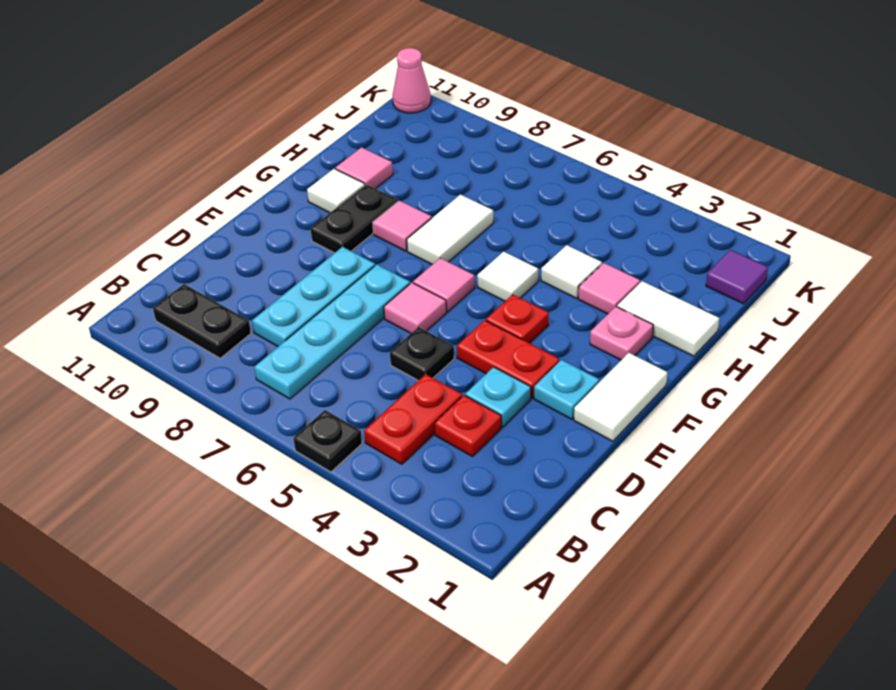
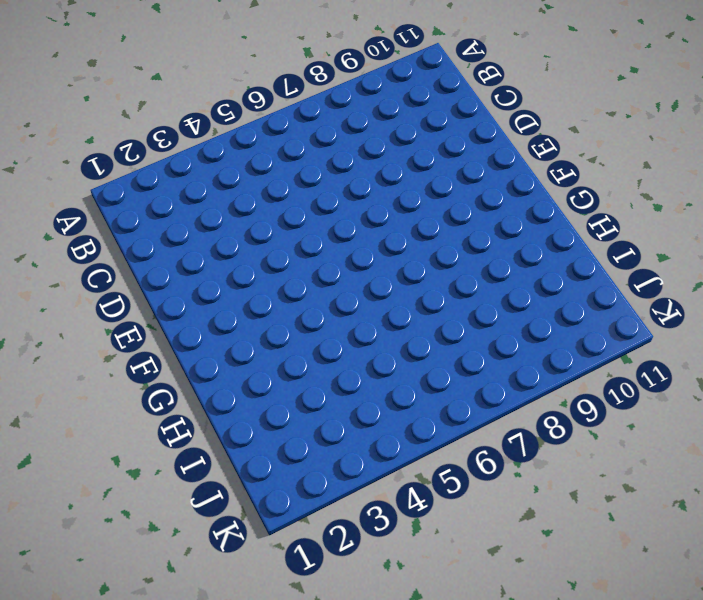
none -> black 1x1 plate [293,410,362,472]
none -> red 1x2 plate [364,374,462,464]
none -> cyan 1x4 plate [254,264,410,399]

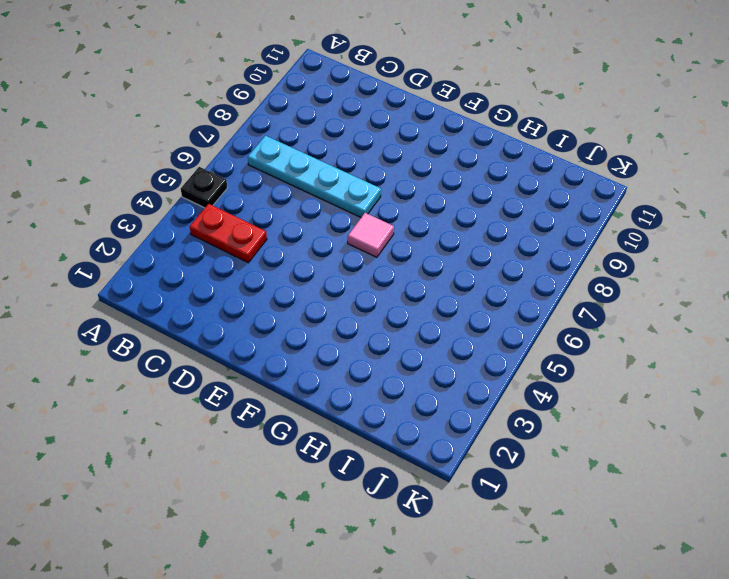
none -> black 1x2 plate [153,284,251,358]
none -> red 1x1 plate [435,395,501,457]
none -> cyan 1x3 plate [252,247,375,346]

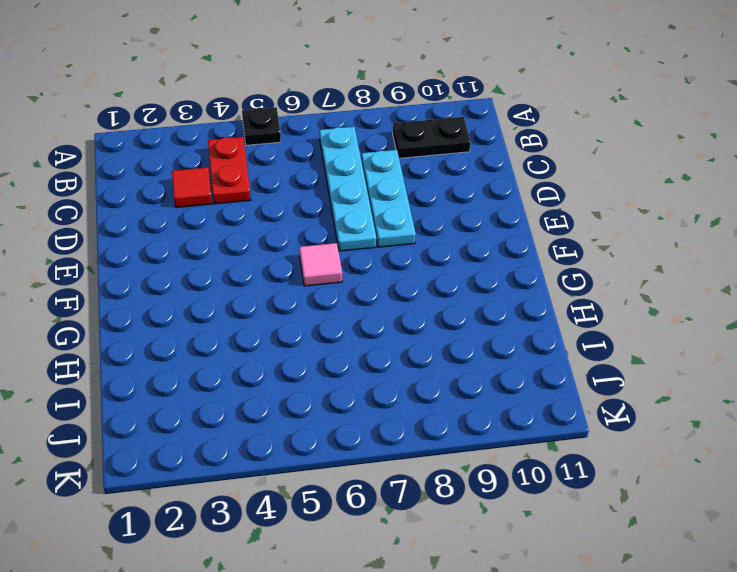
red 1x1 tile [172,167,212,208] -> red 1x1 plate [435,395,501,457]
none -> cyan 1x1 plate [465,367,531,427]
none -> black 1x1 plate [390,327,454,381]
none -> white 1x2 tile [574,353,667,441]

